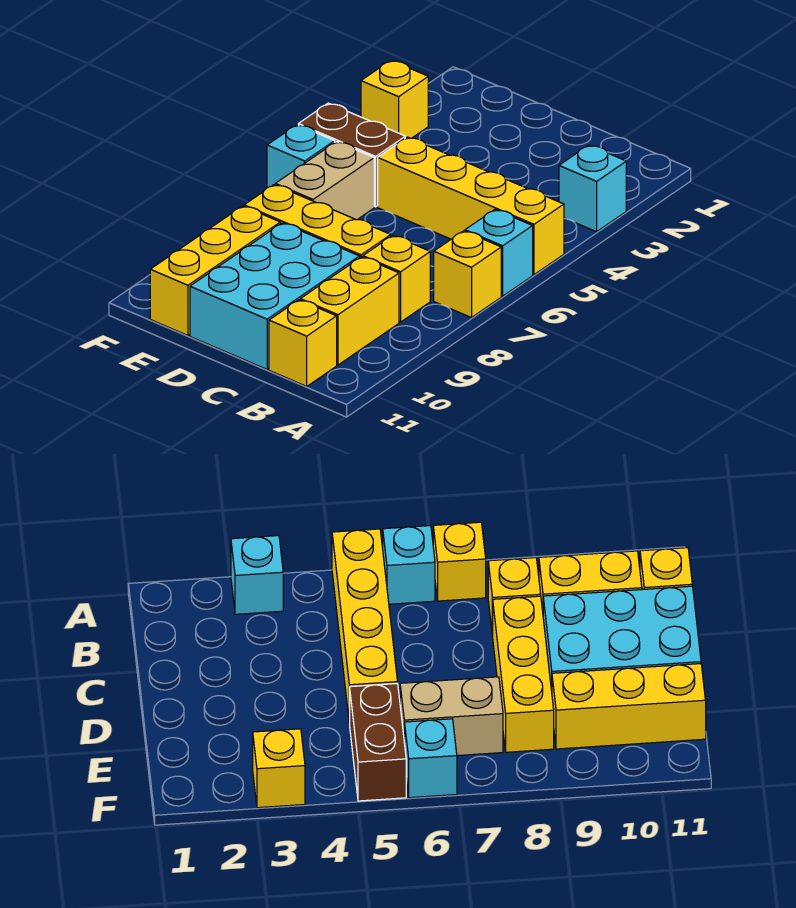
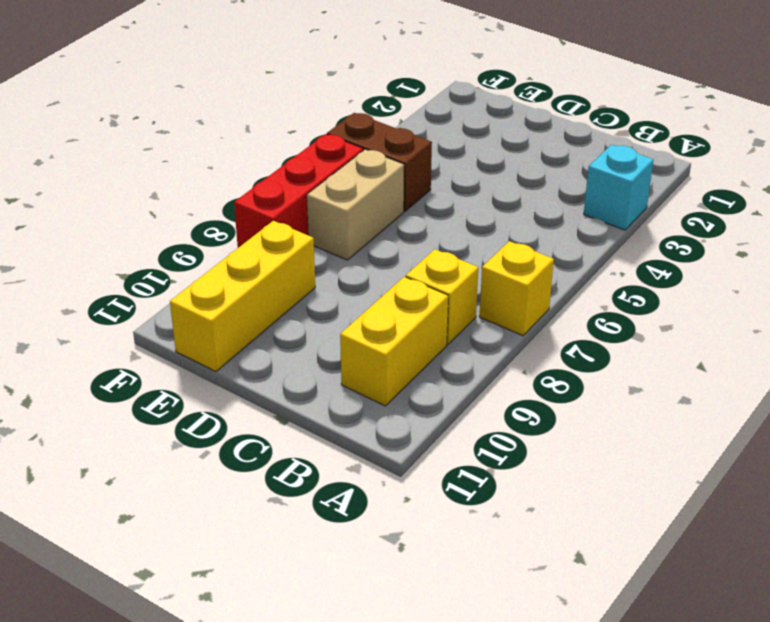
red 1x3 brick [234,134,363,248] -> cyan 1x1 brick [267,125,335,188]
none -> yellow 1x4 brick [378,137,564,275]
none -> cyan 1x1 brick [465,210,533,296]
none -> yellow 1x1 brick [269,300,337,386]

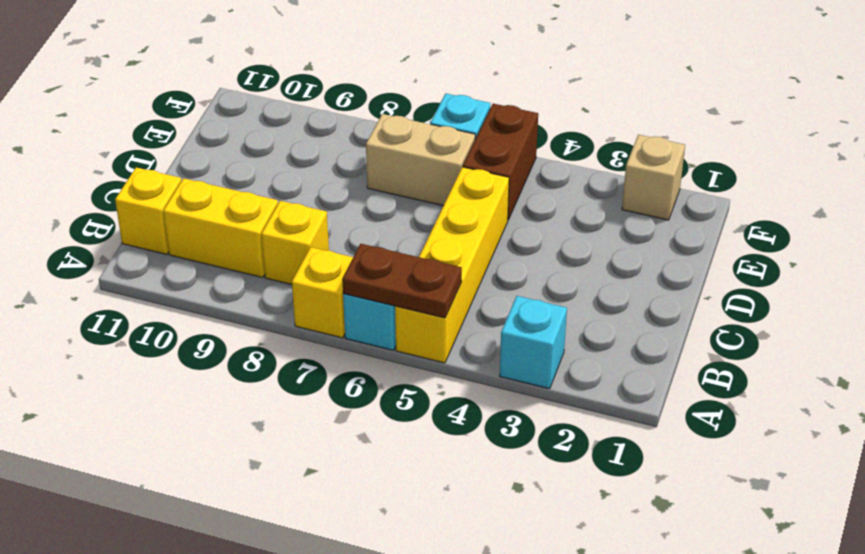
brown 1x2 plate [342,244,462,318] -> none
tan 1x1 brick [622,135,685,220] -> none
none -> yellow 1x3 brick [244,185,391,257]
none -> cyan 2x3 brick [190,223,360,369]
none -> yellow 1x3 brick [150,206,280,336]

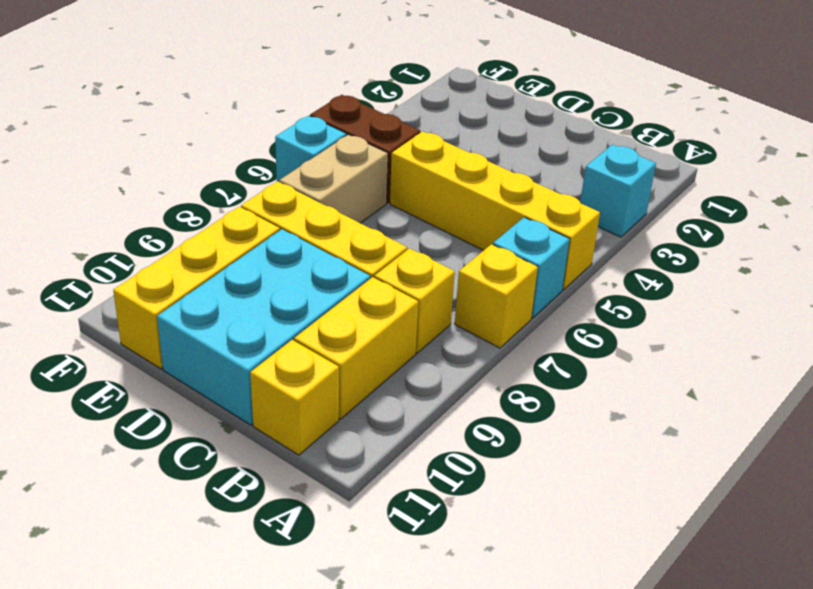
none -> yellow 1x1 brick [361,60,428,138]

